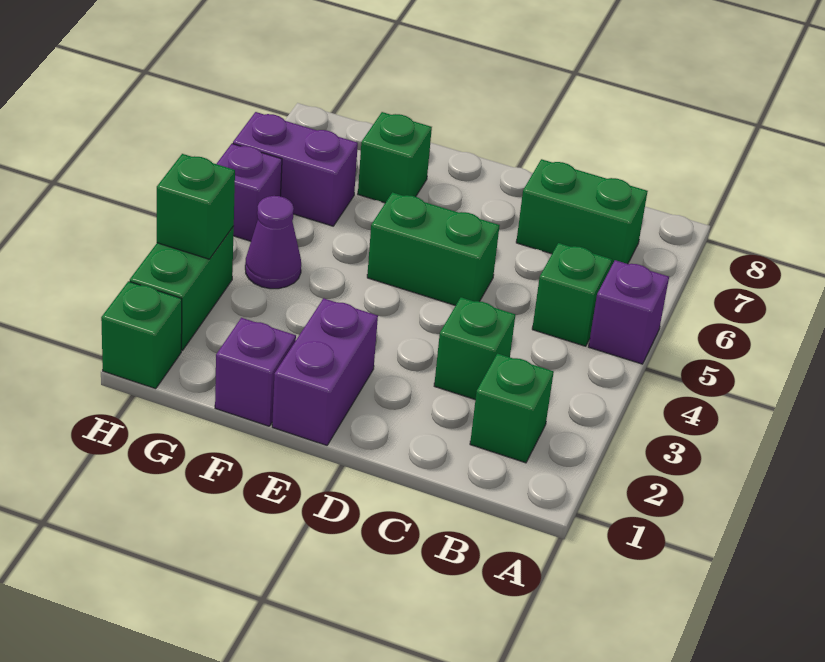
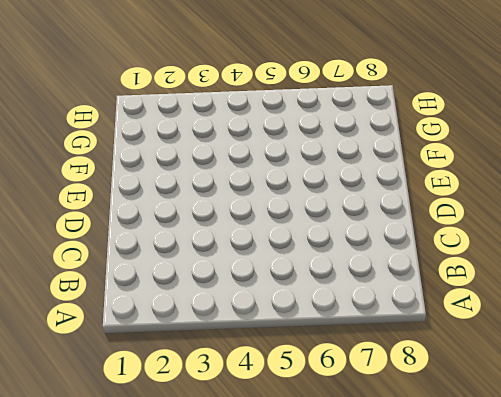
none -> purple 1x1 brick [589,260,669,364]
none -> green 1x1 brick [470,354,554,463]
none -> green 1x1 brick [532,243,612,346]

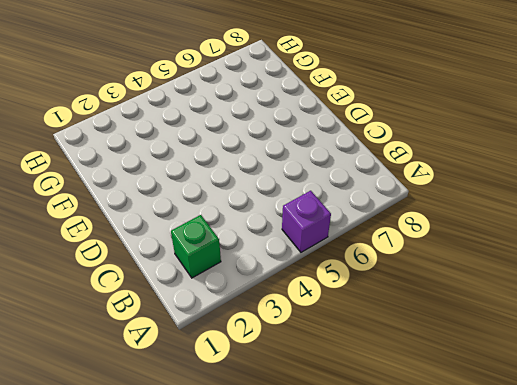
none -> green 1x1 brick [532,243,612,346]
none -> green 1x2 brick [516,159,648,266]
none -> green 1x1 brick [434,297,515,399]

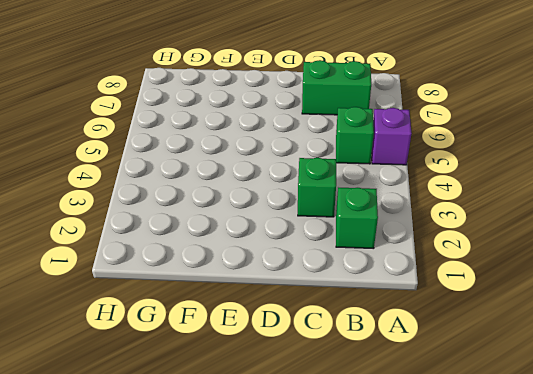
none -> green 1x2 brick [367,192,500,306]
none -> purple 1x2 brick [272,298,378,445]
none -> purple 1x1 brick [215,318,296,426]

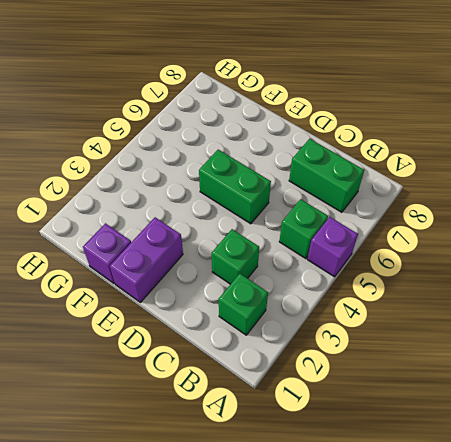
none -> green 1x1 brick [358,112,432,203]
none -> purple 1x1 cone [245,196,301,289]
none -> purple 1x2 brick [233,112,358,226]

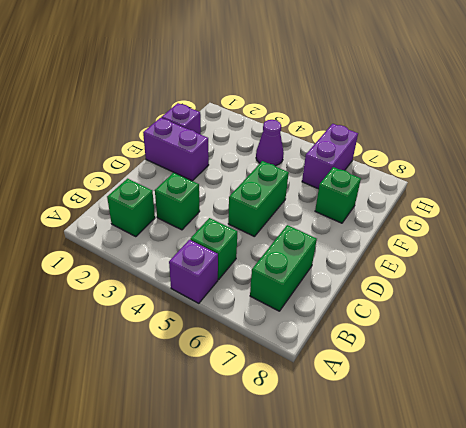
none -> green 1x1 brick [101,281,182,389]
none -> green 1x2 brick [130,227,234,350]
none -> purple 1x1 brick [217,144,282,241]

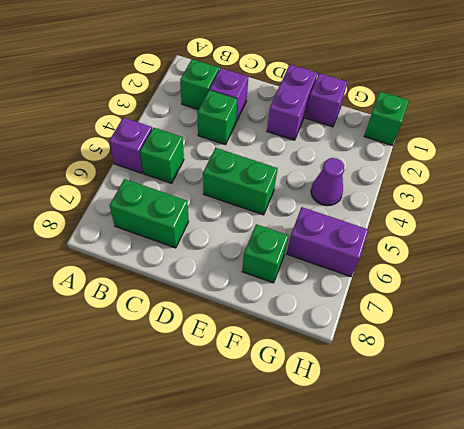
purple 1x1 brick [210,68,248,121] -> purple 1x1 brick moved to [217,144,282,241]
none -> green 1x2 brick [130,227,234,350]
none -> green 1x1 brick [157,154,235,259]

